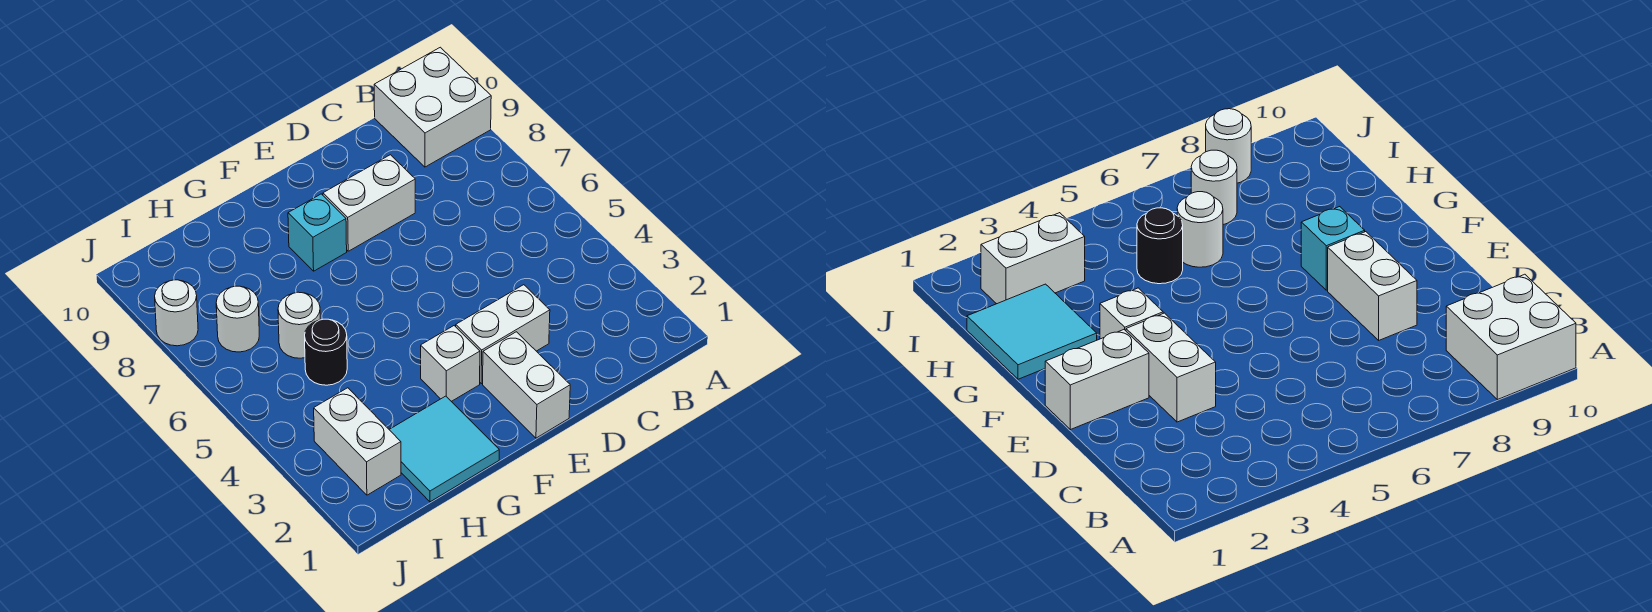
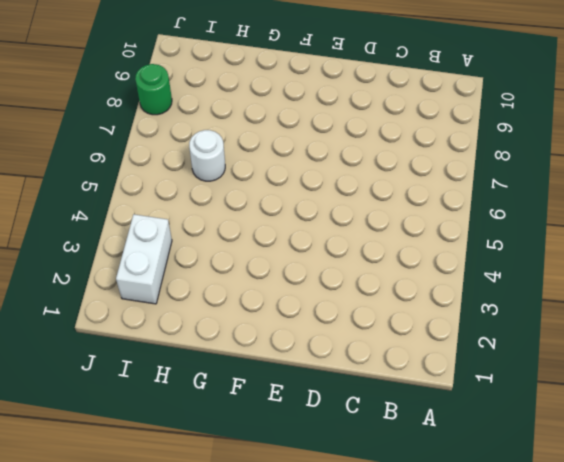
green 1x1 round brick [135,64,172,115] -> white 1x1 round brick [155,280,198,346]
none -> white 2x2 brick [374,47,491,167]
none -> white 1x2 brick [456,285,550,384]
none -> white 1x2 brick [323,155,415,251]

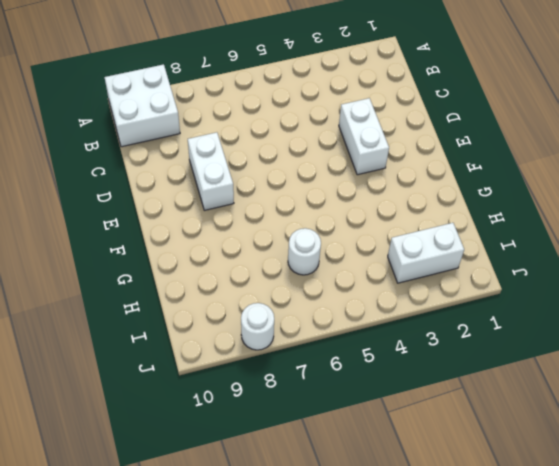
none -> white 1x2 brick [483,332,570,438]
none -> white 1x1 brick [421,326,480,401]
none -> cyan 1x1 brick [288,194,347,271]

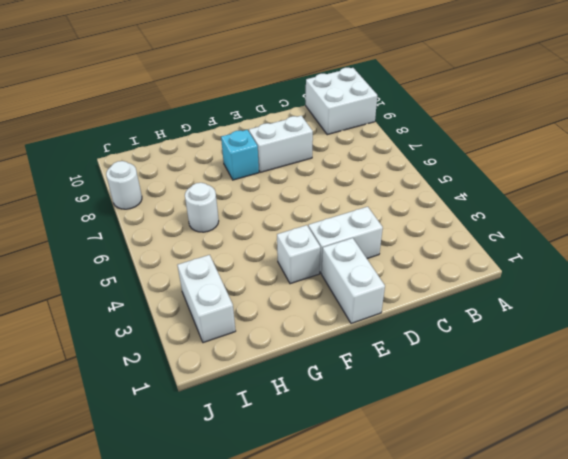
none -> cyan 2x2 tile [389,396,499,502]
none -> black 1x1 round brick [305,319,347,385]
none -> white 1x1 round brick [216,286,259,352]

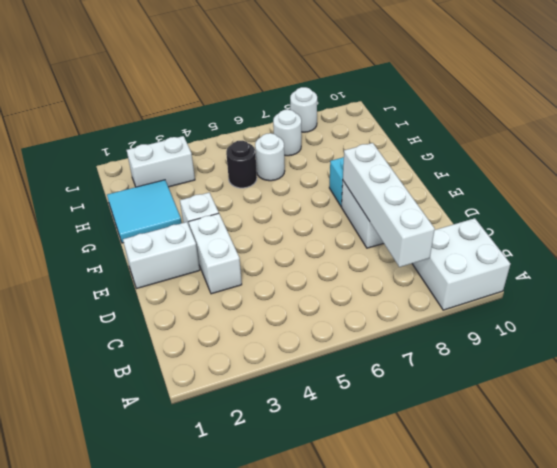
white 1x4 brick [343,143,435,267] -> none

